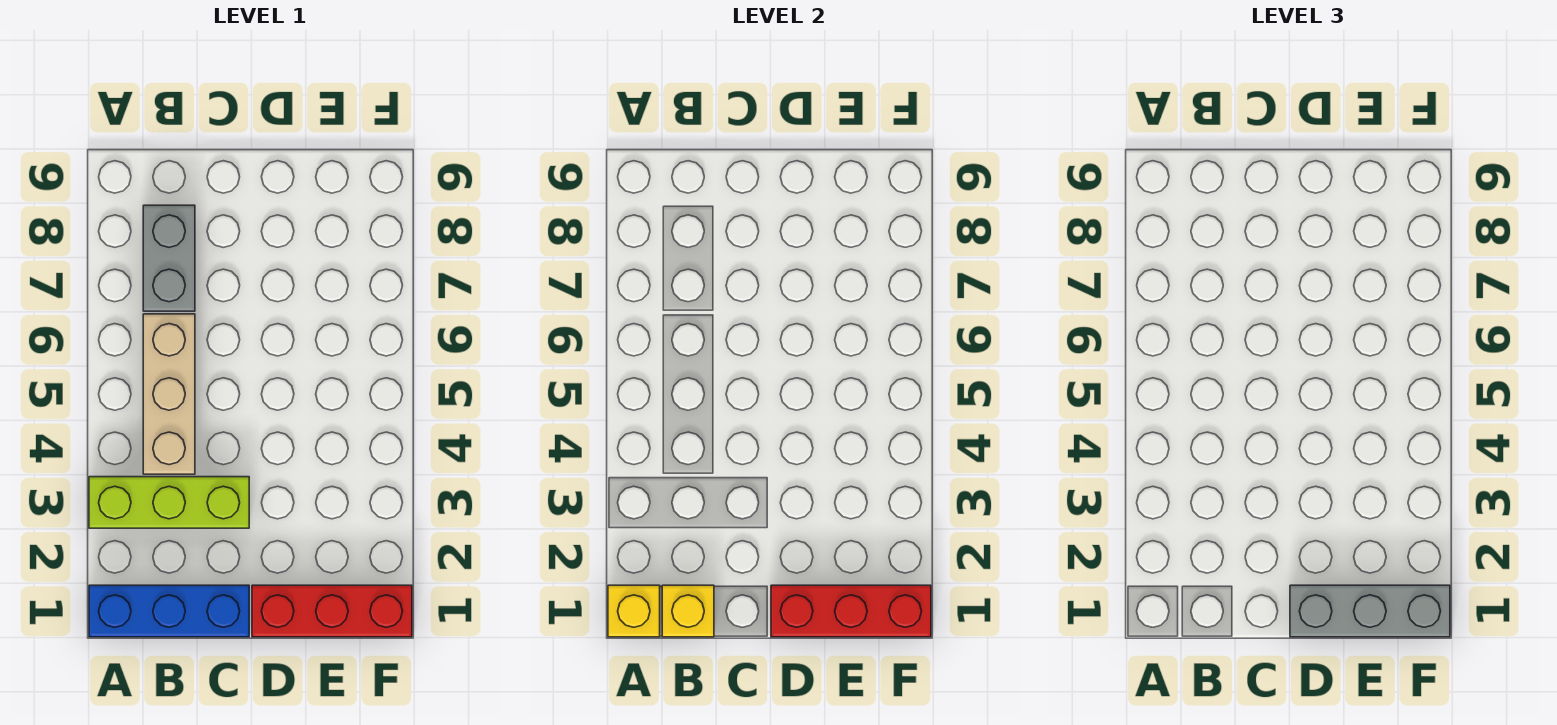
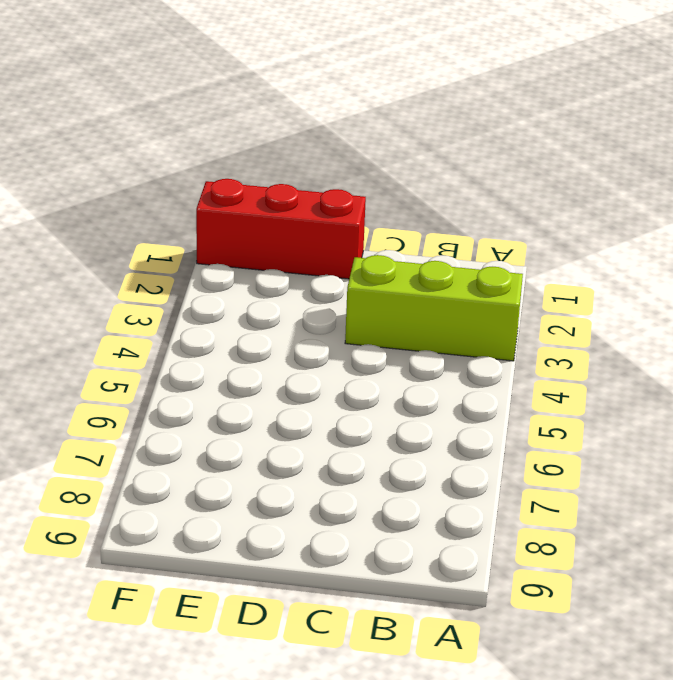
none -> blue 1x3 brick [89,585,249,637]
none -> tan 1x3 brick [143,314,195,474]

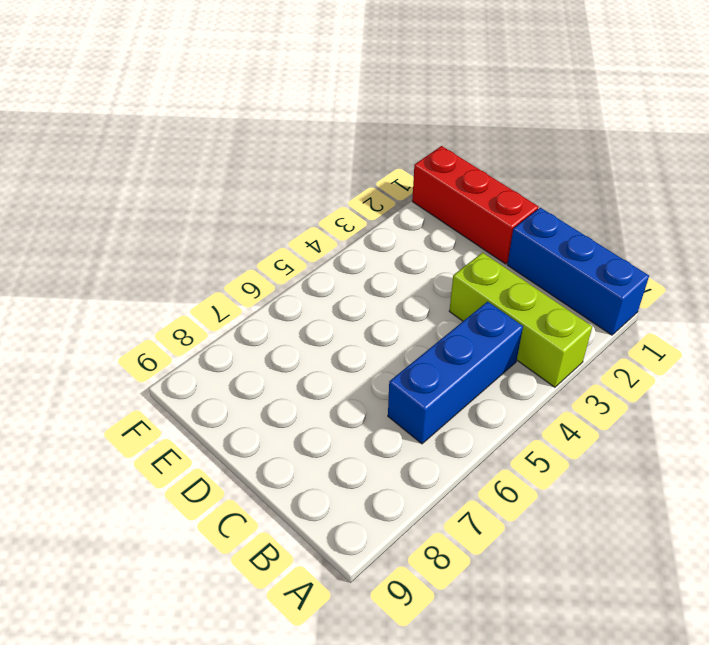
blue 1x3 brick [388,302,523,444] -> tan 1x3 brick [143,314,195,474]
none -> grey 1x2 brick [143,205,195,311]
none -> yellow 1x1 brick [608,585,660,637]

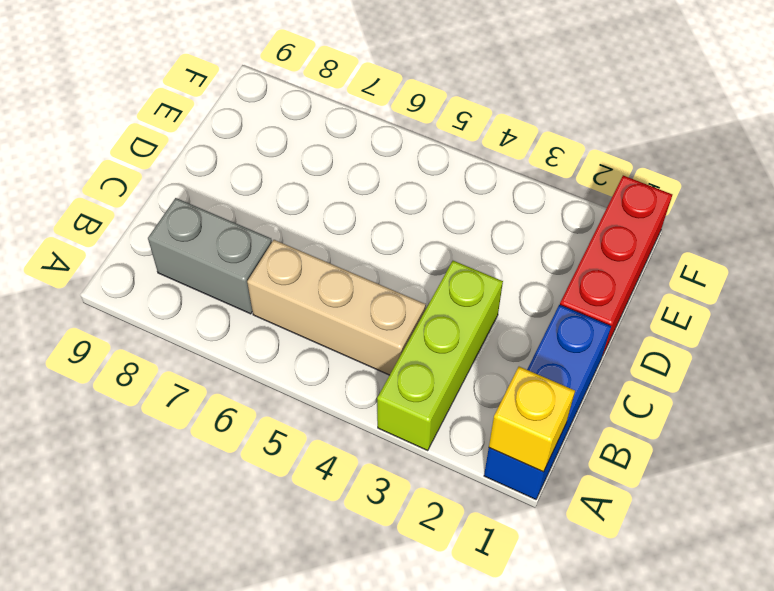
none -> yellow 1x1 brick [662,585,714,637]
none -> red 1x3 brick [771,585,931,637]

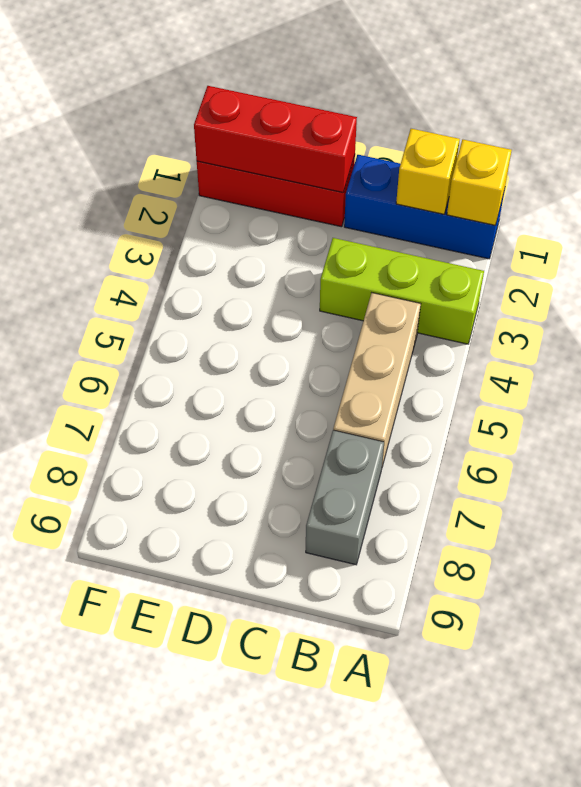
none -> grey 1x3 brick [1290,585,1450,637]

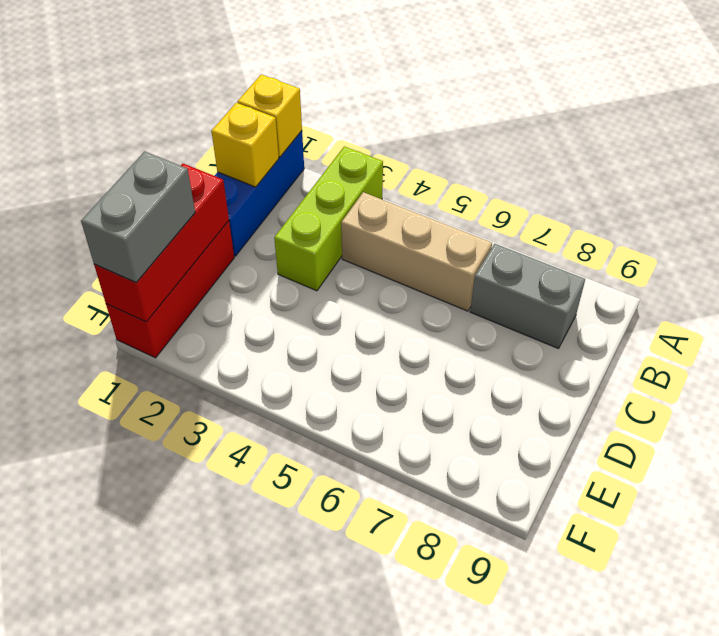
grey 1x2 brick [81,151,195,283] -> grey 1x3 brick [1290,585,1450,637]

